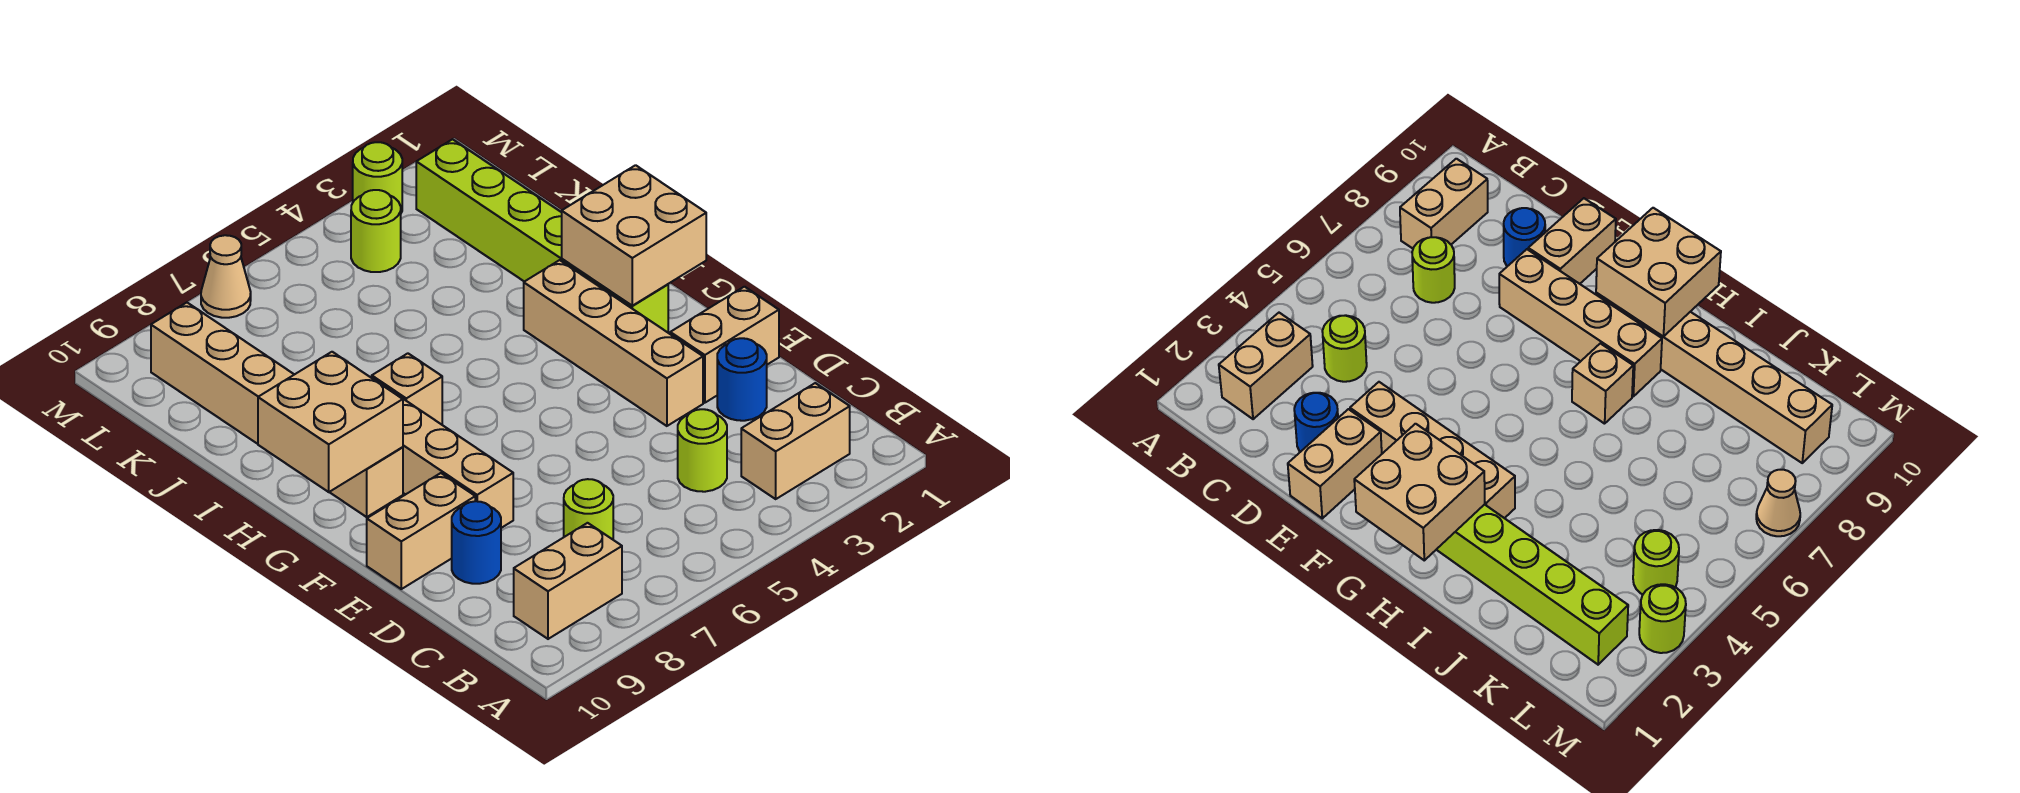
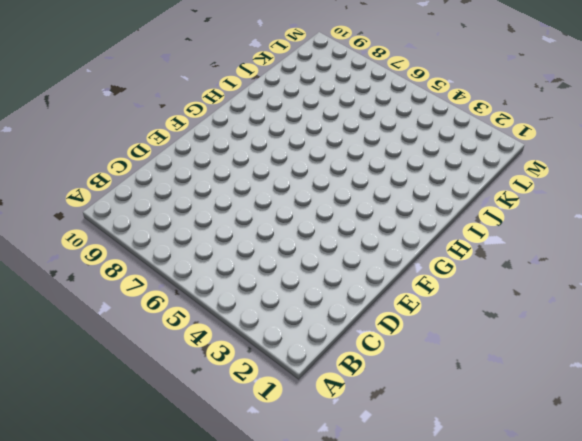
none -> tan 1x2 brick [741,383,850,499]
none -> tan 1x2 brick [514,523,622,639]
none -> lime 1x1 round brick [678,409,727,492]

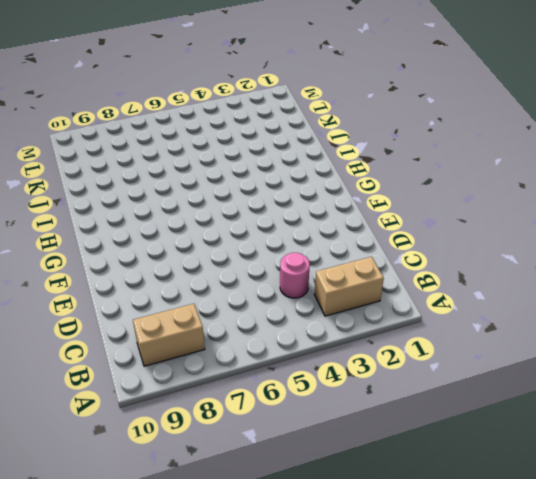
pink 1x1 round brick [280,253,310,298] -> lime 1x1 round brick [678,409,727,492]
none -> lime 1x1 round brick [564,479,613,539]
none -> blue 1x1 round brick [717,338,767,421]
none -> blue 1x1 round brick [452,501,501,584]

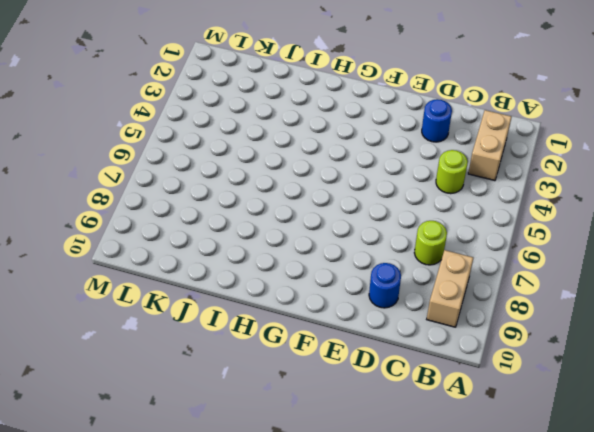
none -> tan 1x2 brick [670,287,779,403]
none -> tan 1x4 brick [524,260,703,426]
none -> tan 1x4 brick [371,377,513,528]

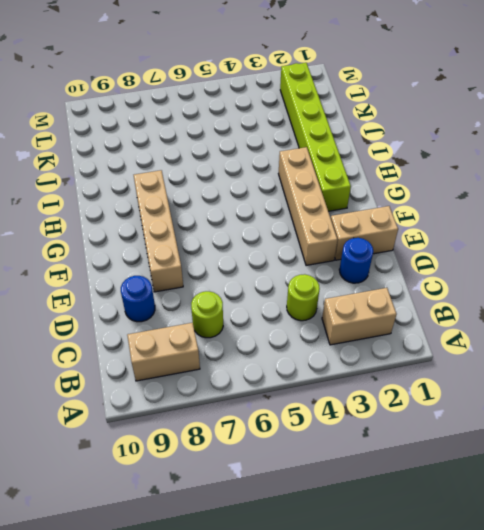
none -> tan 1x2 brick [367,473,475,589]
none -> tan 1x6 brick [151,303,403,517]
none -> tan 1x1 brick [372,353,442,425]

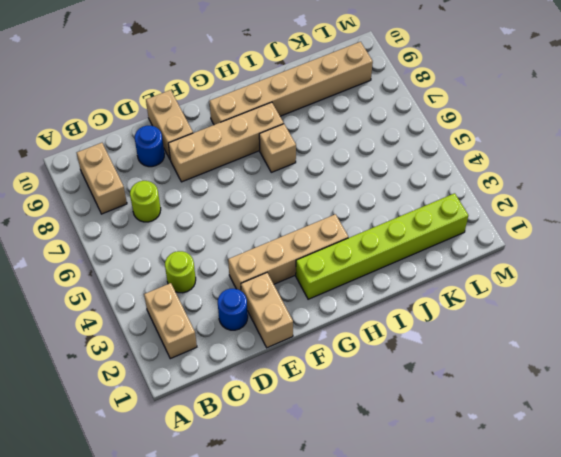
none -> lime 1x1 round brick [351,190,401,272]
none -> lime 1x1 round brick [353,142,402,213]
none -> tan 1x1 cone [201,235,251,318]

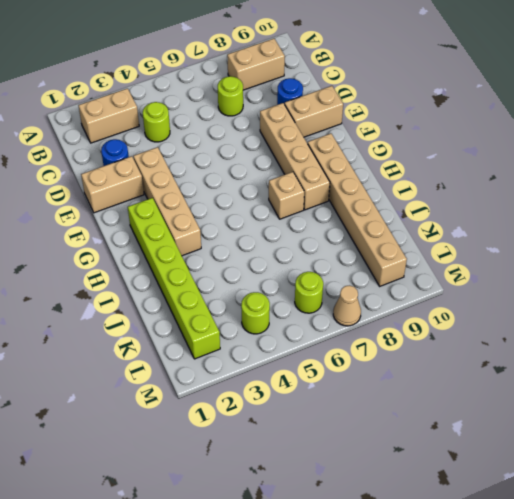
lime 1x1 round brick [295,272,323,313] -> lime 1x1 round brick moved to [353,142,402,213]
none -> tan 2x2 brick [562,165,706,306]
none -> tan 2x2 brick [258,352,403,492]

